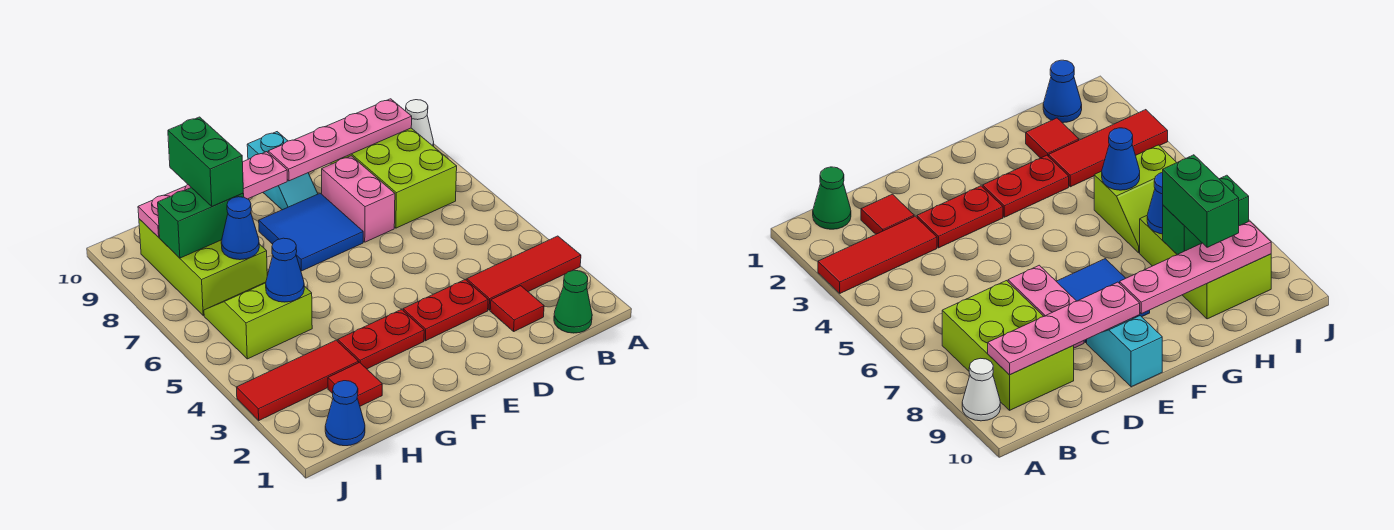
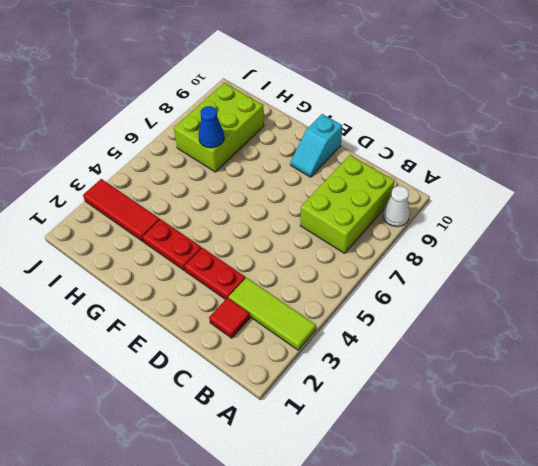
lime 1x3 tile [229,278,316,350] -> red 1x3 tile [467,236,581,310]
none -> green 1x1 cone [554,270,592,333]
none -> pink 1x2 brick [322,156,395,242]
none -> blue 2x2 tile [259,193,363,271]

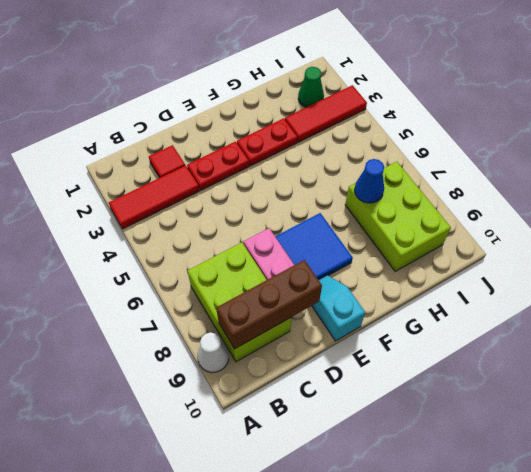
brown 1x3 brick [216,260,322,349] -> pink 1x4 plate [268,99,412,181]
green 1x1 cone [298,67,324,107] -> green 1x1 cone moved to [554,270,592,333]
none -> red 1x1 tile [328,362,382,406]
none -> lime 2x2 slope [204,282,312,359]
none -> blue 1x1 cone [325,381,365,446]

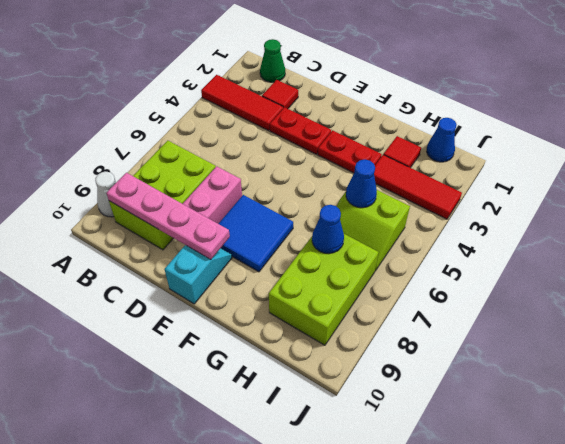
none -> pink 1x4 plate [138,152,287,237]
none -> green 1x2 brick [158,188,244,258]
none -> green 1x2 brick [168,117,243,206]

